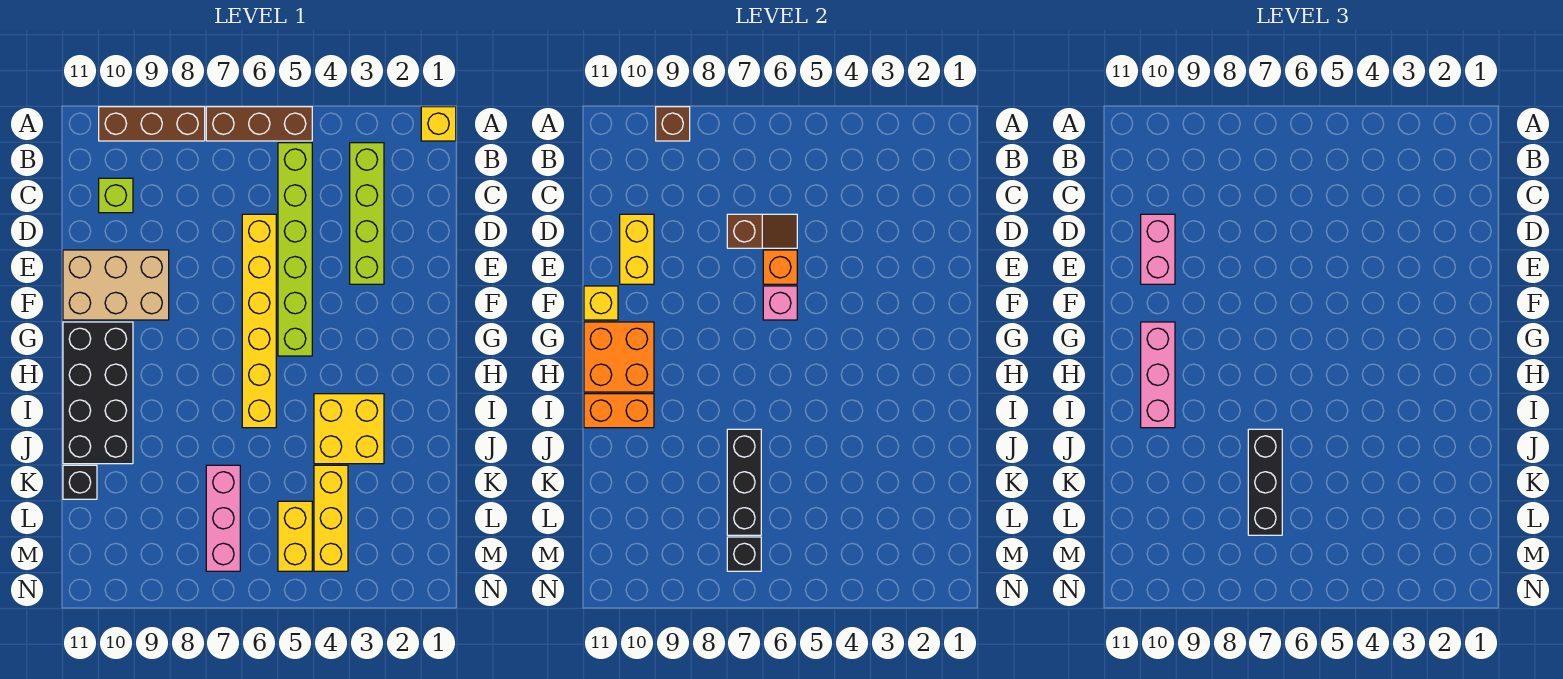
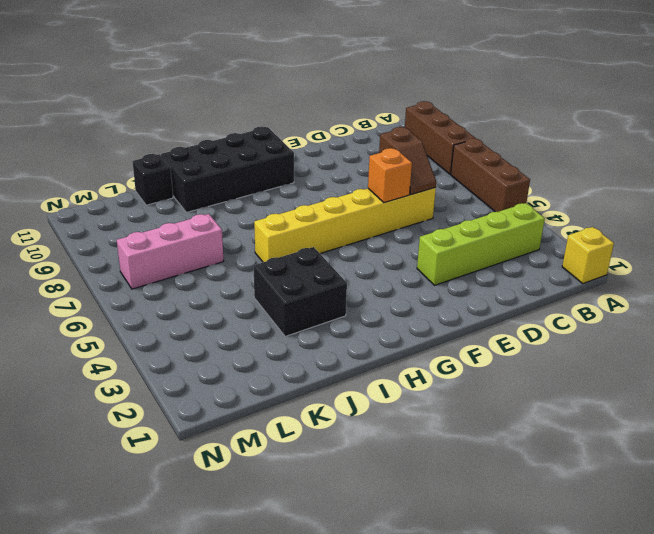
black 2x2 brick [254,247,347,337] -> yellow 2x2 brick [314,394,384,464]
none -> lime 1x6 brick [278,143,312,356]
none -> lime 1x1 brick [99,178,133,213]
none -> tan 2x3 brick [63,250,169,320]

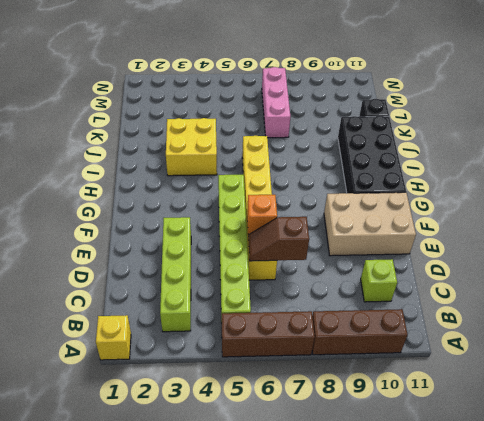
none -> yellow 1x3 brick [314,465,348,571]
none -> yellow 1x2 brick [278,501,312,571]
none -> brown 1x1 brick [656,107,690,141]

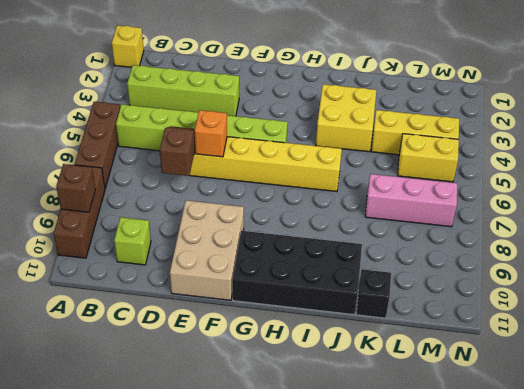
none -> yellow 1x2 brick [620,214,654,284]
none -> pink 1x1 brick [763,286,797,320]
none -> yellow 1x1 brick [584,286,618,320]

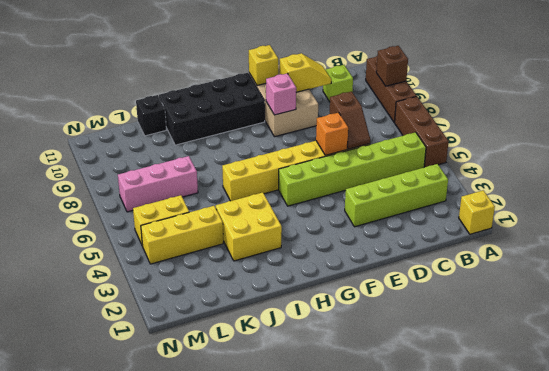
yellow 1x2 slope [280,53,331,92] -> yellow 1x2 brick [620,214,654,284]
pink 1x1 brick [266,73,296,115] -> pink 1x1 brick moved to [763,286,797,320]
none -> orange 2x2 brick [584,322,654,392]
none -> orange 1x2 brick [584,394,654,428]
none -> black 1x3 brick [727,429,761,535]

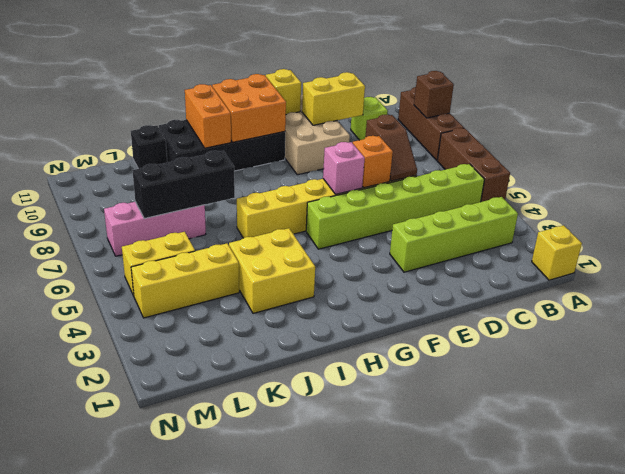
none -> black 1x1 brick [727,537,761,571]
none -> pink 1x2 brick [1141,214,1175,284]
none -> pink 1x3 brick [1141,322,1175,428]

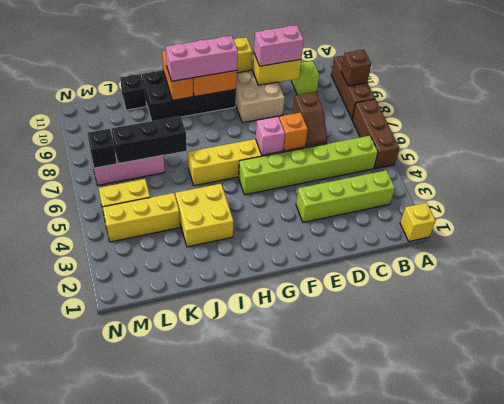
none -> black 1x3 brick [1248,429,1282,535]

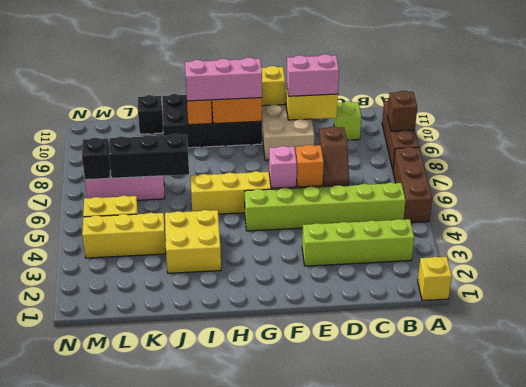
none -> black 1x3 brick [1248,429,1282,535]

